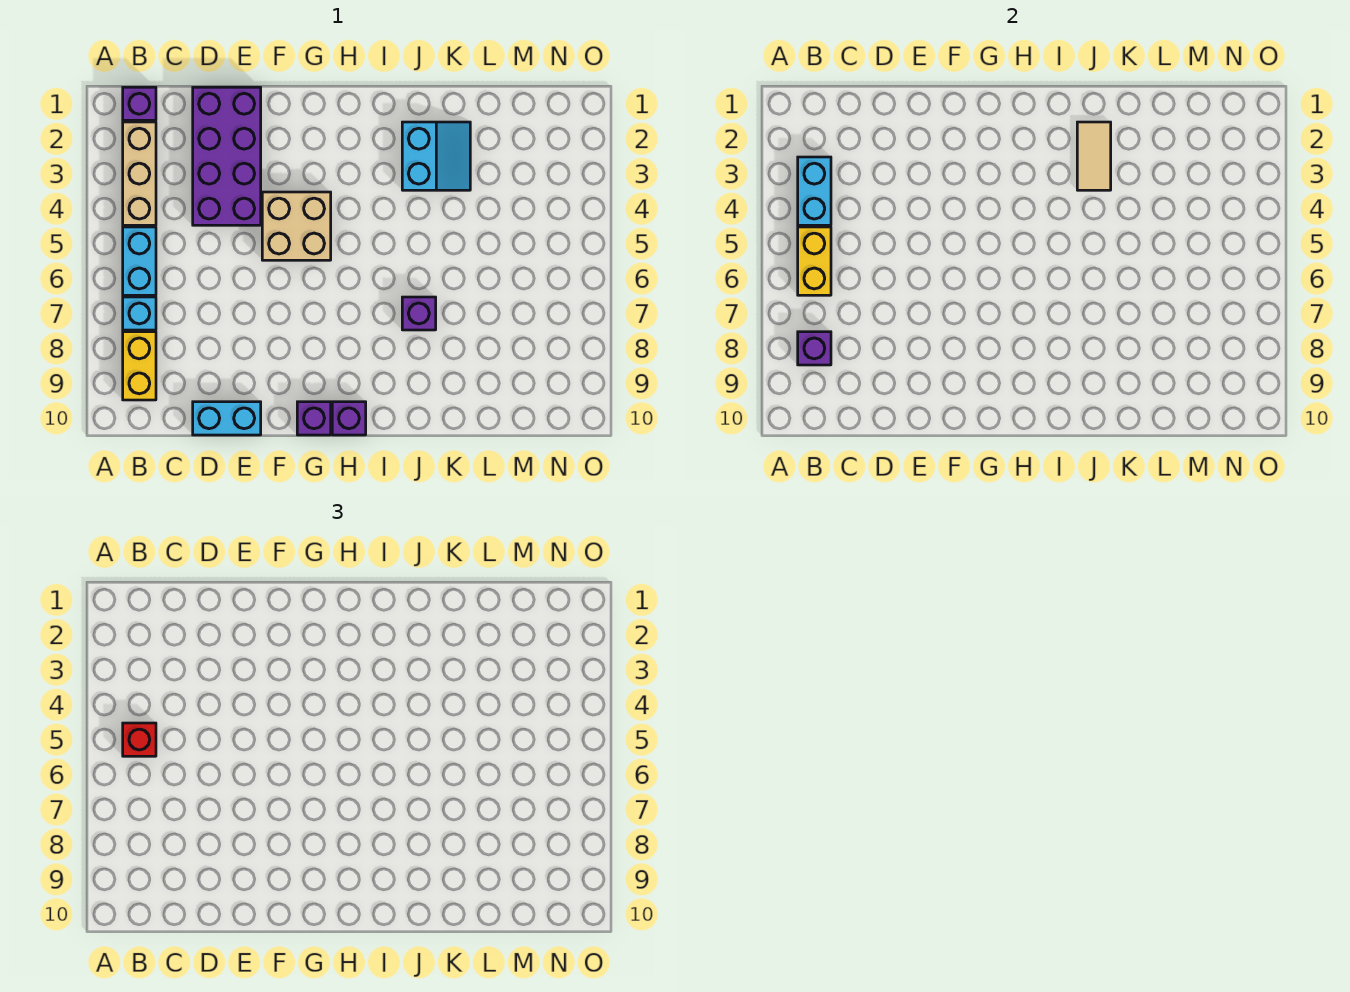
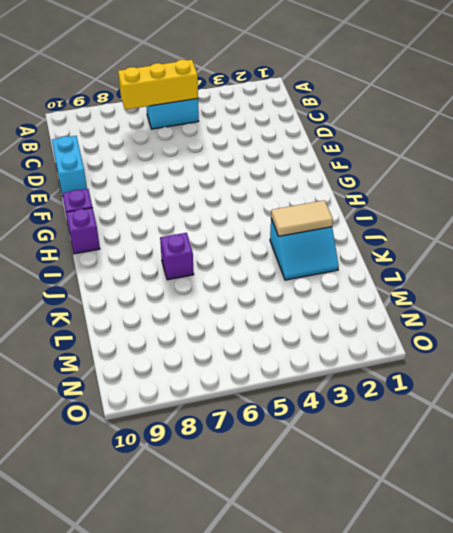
yellow 1x3 brick [118,60,198,110] -> yellow 1x2 brick [798,227,831,295]
none -> purple 1x1 brick [123,87,156,120]
none -> tan 1x3 brick [123,122,156,225]
none -> cyan 1x1 brick [123,297,156,330]

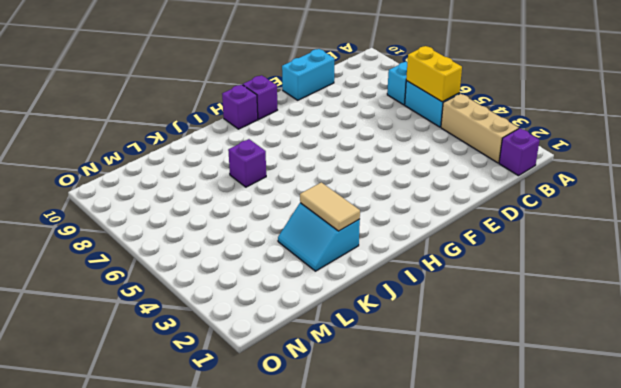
none -> yellow 1x2 brick [123,332,156,400]
none -> purple 2x4 brick [193,87,261,225]
none -> tan 2x2 brick [262,192,331,260]

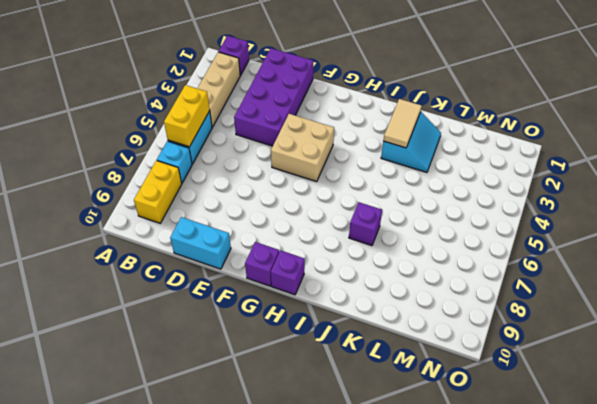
none -> cyan 1x2 brick [798,157,831,225]
none -> purple 1x1 brick [798,332,831,365]
none -> red 1x1 brick [123,723,156,756]

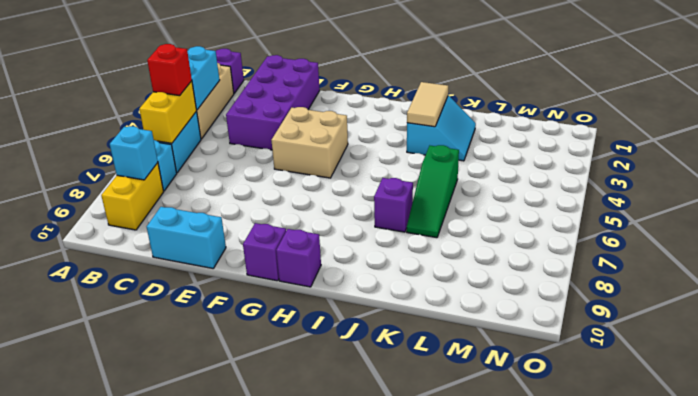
cyan 1x1 brick [110,126,158,180] -> purple 1x1 brick [798,332,831,365]
green 1x3 slope [407,145,459,238] -> none

